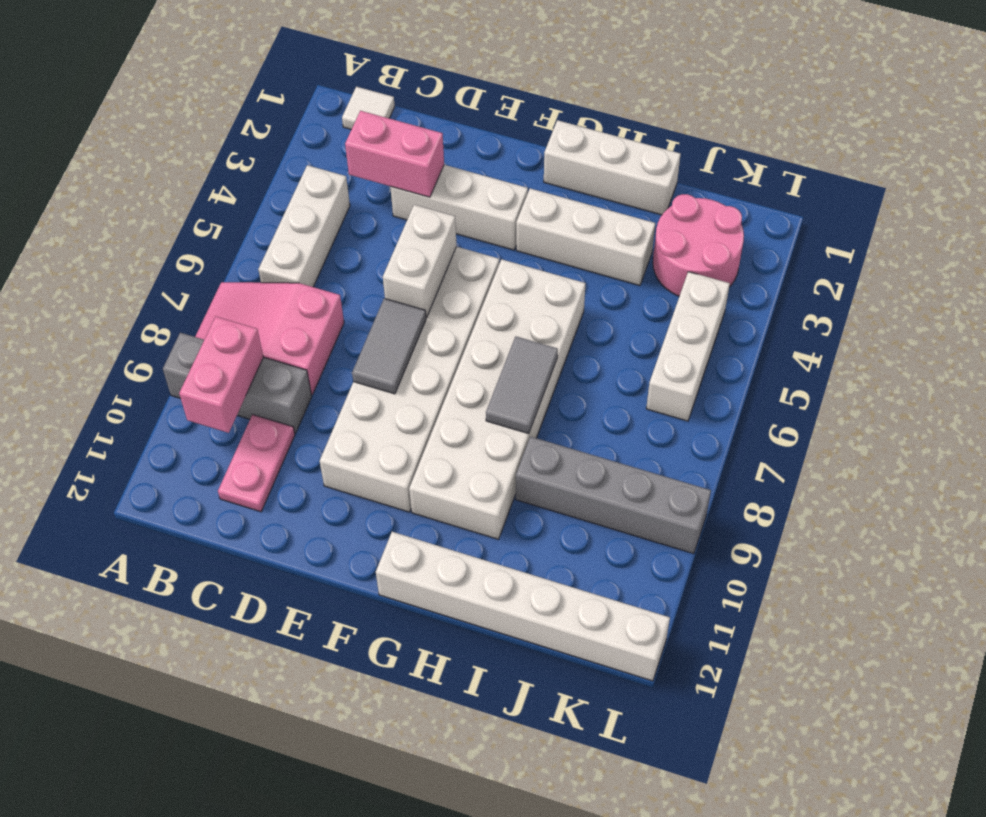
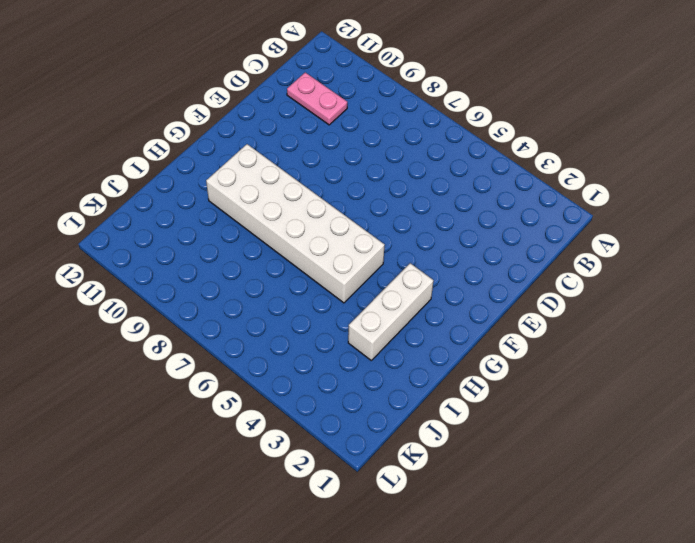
none -> pink 2x3 slope [195,282,344,395]
none -> grey 1x3 brick [163,333,312,433]
none -> white 1x1 tile [342,87,395,129]

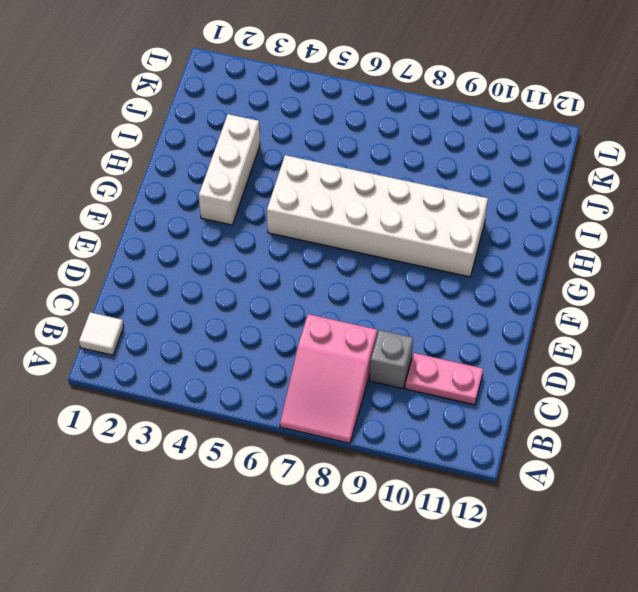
grey 1x1 brick [370,330,413,388] -> grey 1x3 brick [163,333,312,433]
none -> white 1x3 brick [258,165,350,287]
none -> white 1x3 brick [390,165,528,250]
none -> white 2x6 brick [320,247,499,512]

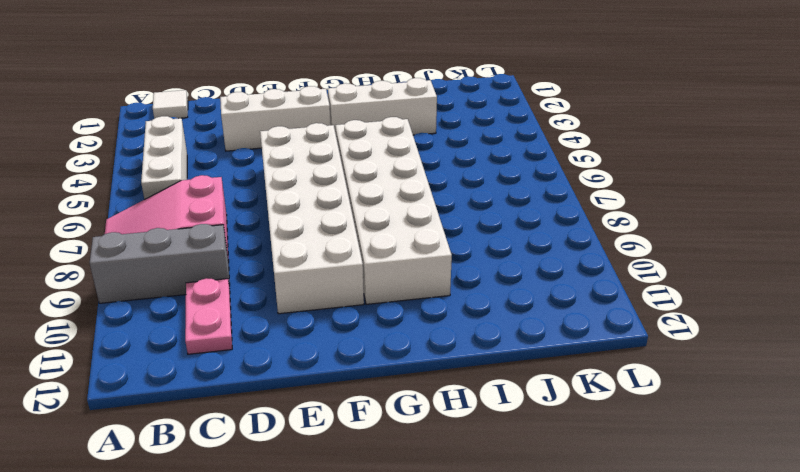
none -> white 1x3 brick [544,120,681,215]
none -> white 1x6 brick [376,532,670,681]
none -> grey 1x4 brick [516,437,711,554]

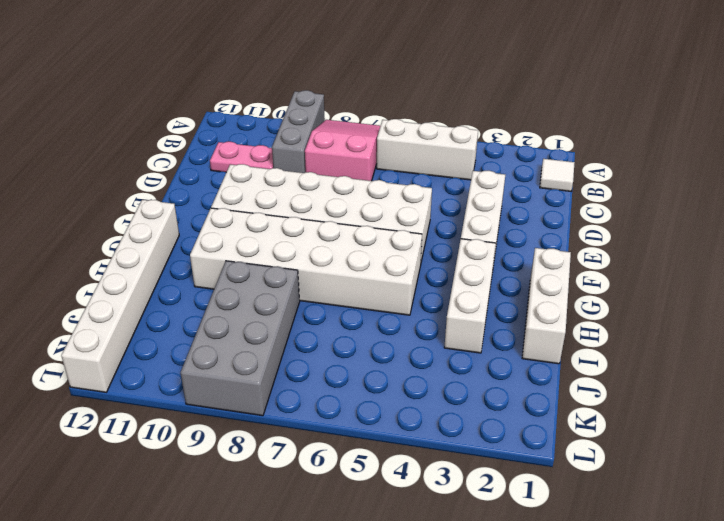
grey 2x4 brick [181,261,300,416] -> grey 1x4 brick [516,437,711,554]
none -> pink 2x2 round brick [653,194,744,296]
none -> white 1x3 brick [646,272,730,421]
none -> pink 1x2 brick [179,317,263,433]

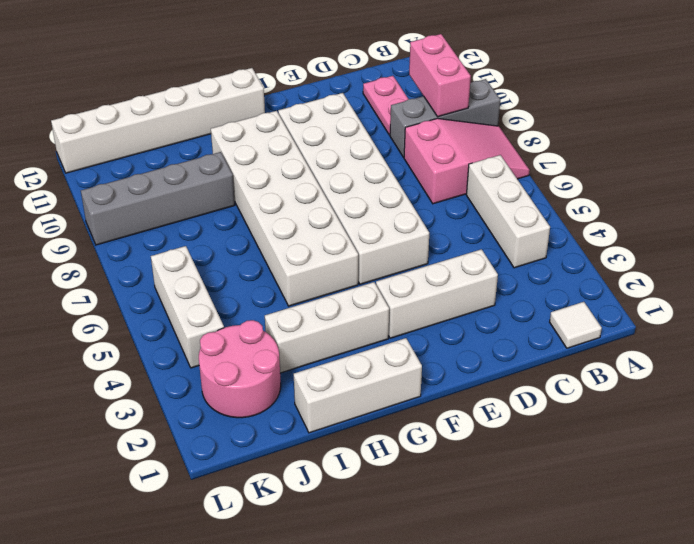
none -> pink 1x2 brick [345,111,444,197]
none -> white 1x2 brick [383,205,457,318]
none -> grey 1x2 tile [352,298,426,394]

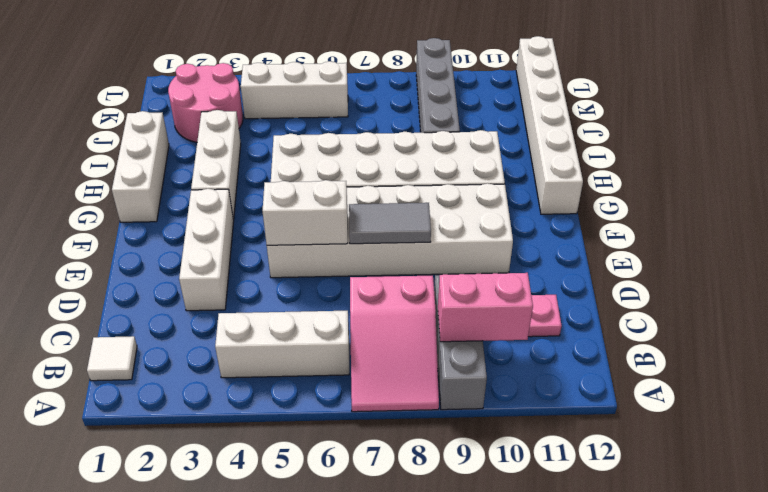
none -> pink 1x2 brick [345,111,444,197]
none -> grey 1x2 tile [486,337,558,434]

